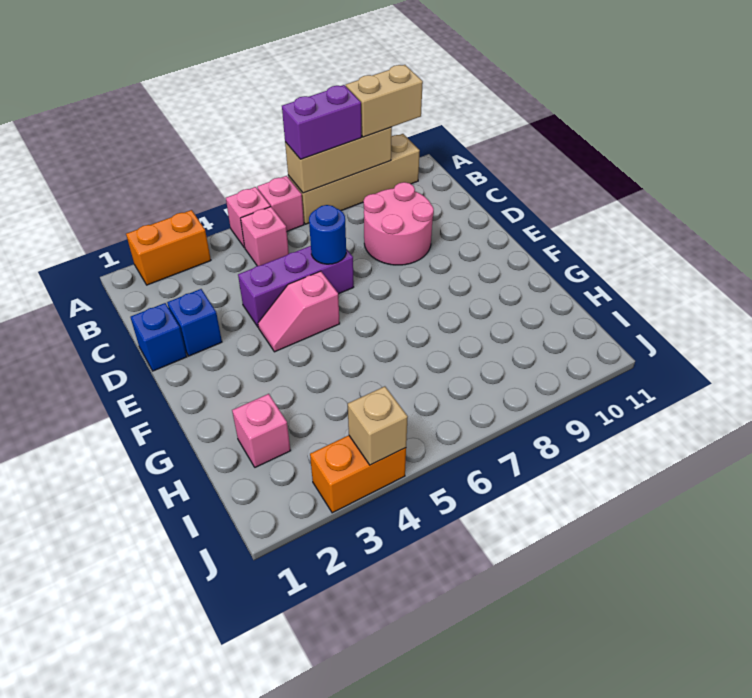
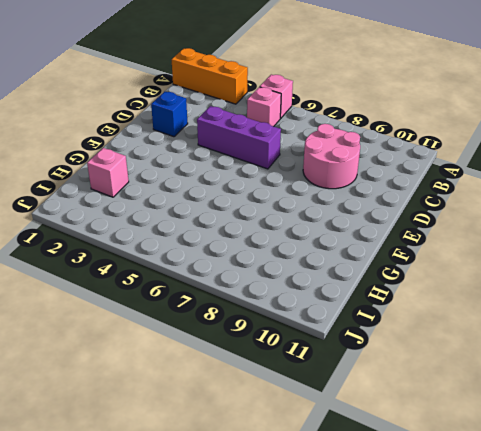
orange 1x3 brick [172,48,248,104] -> orange 1x2 brick [126,210,211,285]
none -> pink 1x1 brick [257,176,304,231]
none -> tan 1x4 brick [288,134,420,224]
none -> blue 1x1 brick [131,303,187,371]

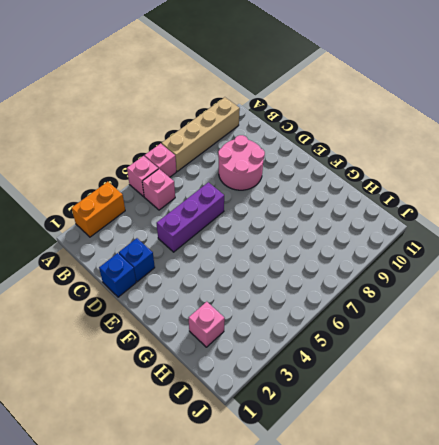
none -> pink 1x2 slope [258,271,340,352]
none -> orange 1x2 brick [310,435,406,513]
none -> tan 1x3 brick [285,127,392,193]

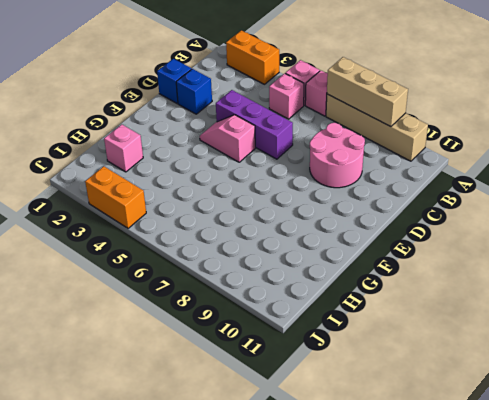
none -> blue 1x1 round brick [309,205,346,264]
none -> tan 1x1 brick [348,386,408,465]
none -> purple 1x2 brick [282,85,361,159]

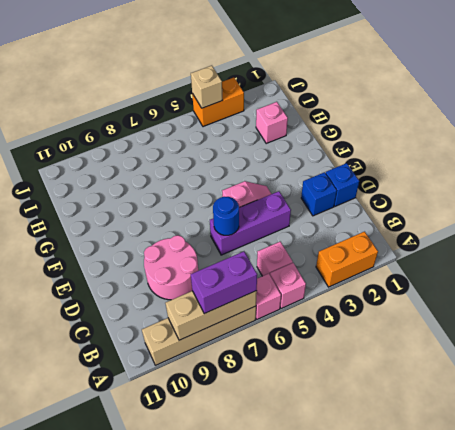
none -> tan 1x2 brick [346,65,423,137]

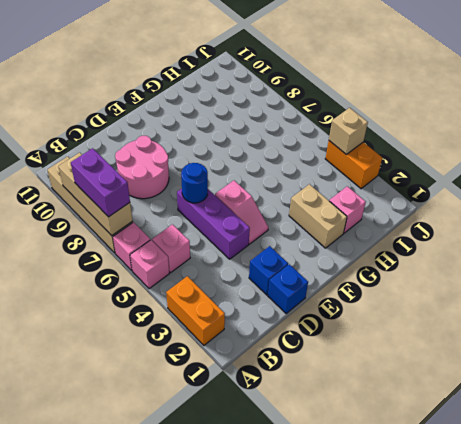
tan 1x2 brick [289,184,347,248] -> tan 1x2 brick moved to [346,65,423,137]

